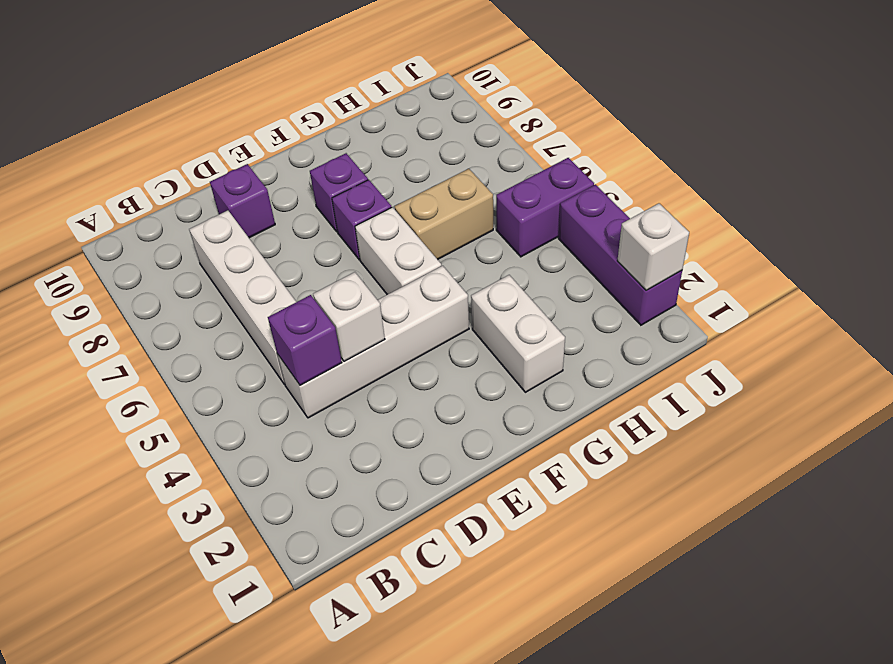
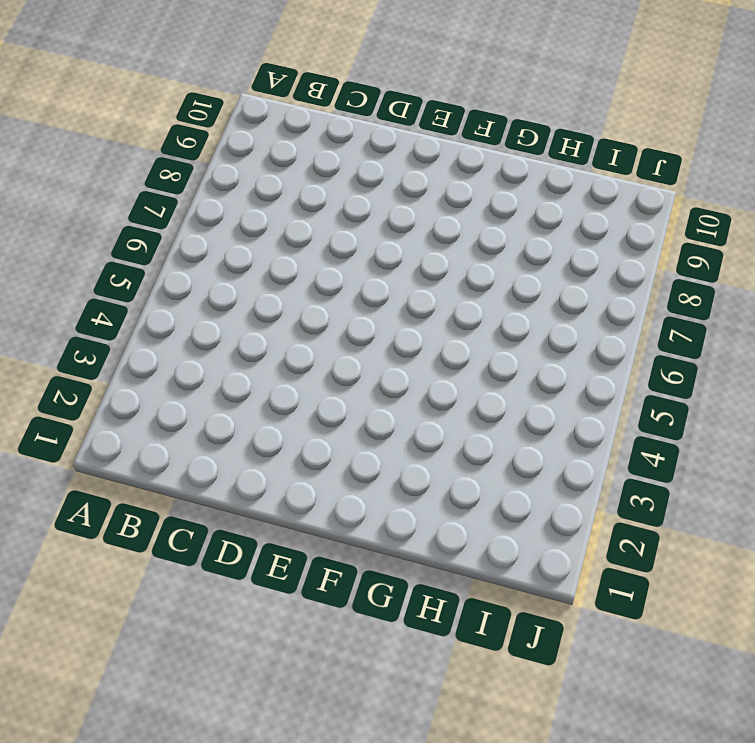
none -> white 1x4 brick [277,266,469,418]
none -> white 1x4 brick [189,210,296,384]
none -> purple 1x1 brick [210,164,275,238]

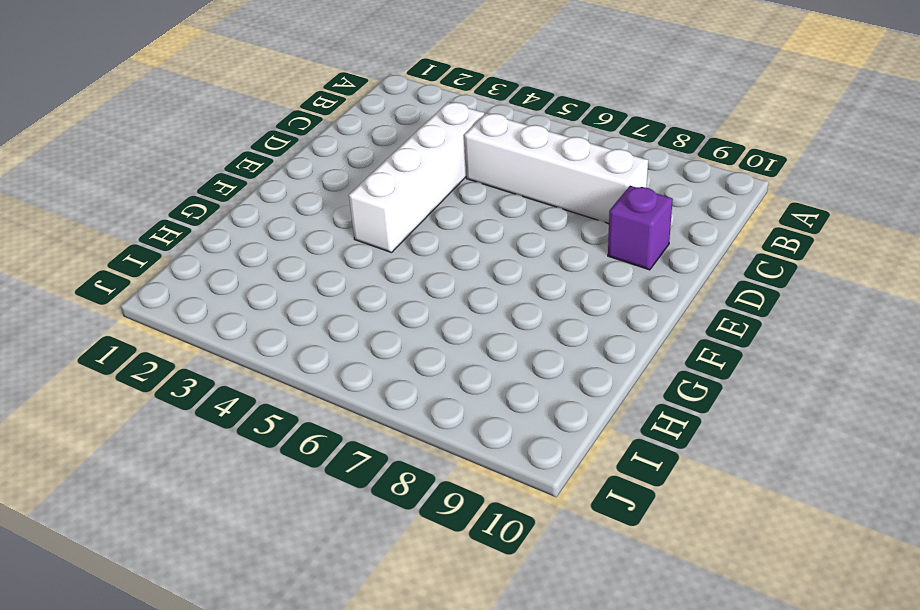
none -> white 1x2 brick [355,207,441,295]
none -> purple 1x1 brick [332,180,392,260]
none -> purple 1x1 brick [310,153,368,232]

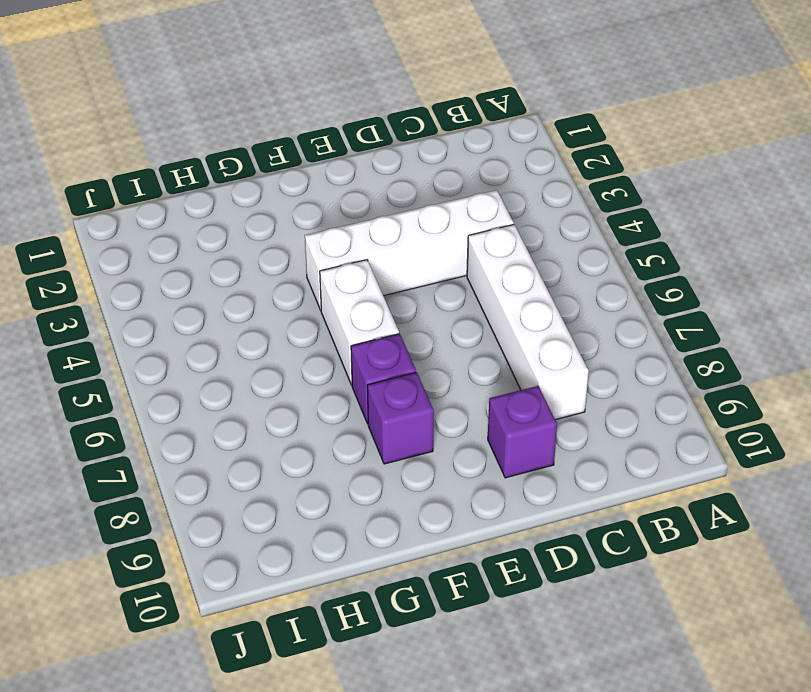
none -> white 1x2 brick [471,275,565,392]
none -> tan 1x2 brick [395,169,493,259]
none -> purple 1x2 brick [496,158,594,257]

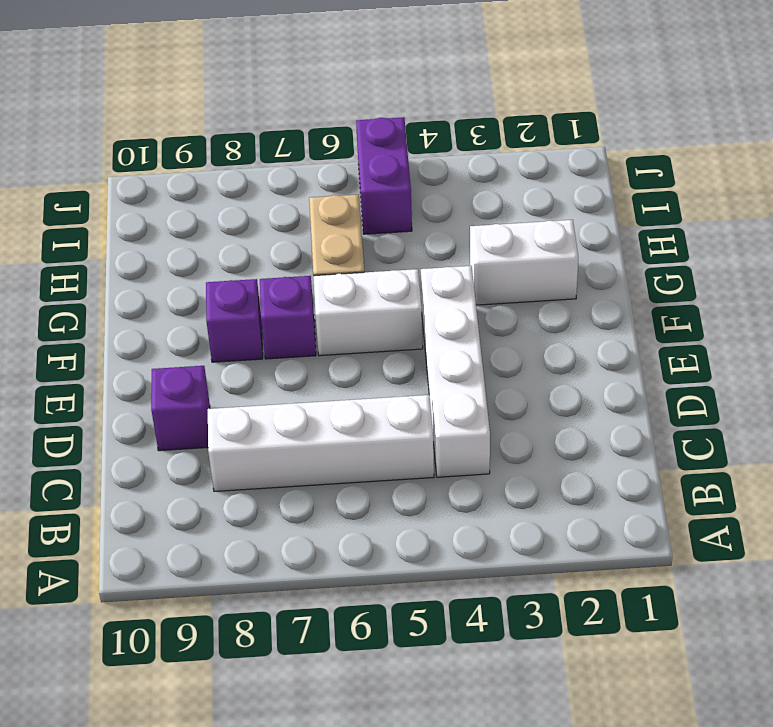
none -> purple 1x3 brick [558,185,682,325]
none -> purple 1x1 brick [268,295,342,385]
none -> white 1x1 brick [313,272,385,362]

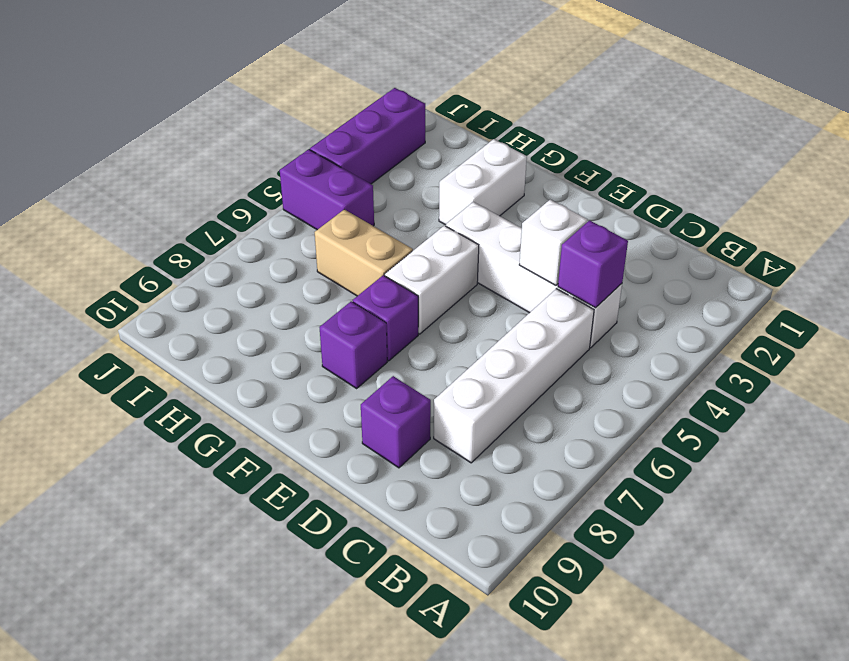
none -> white 1x1 brick [617,203,689,290]

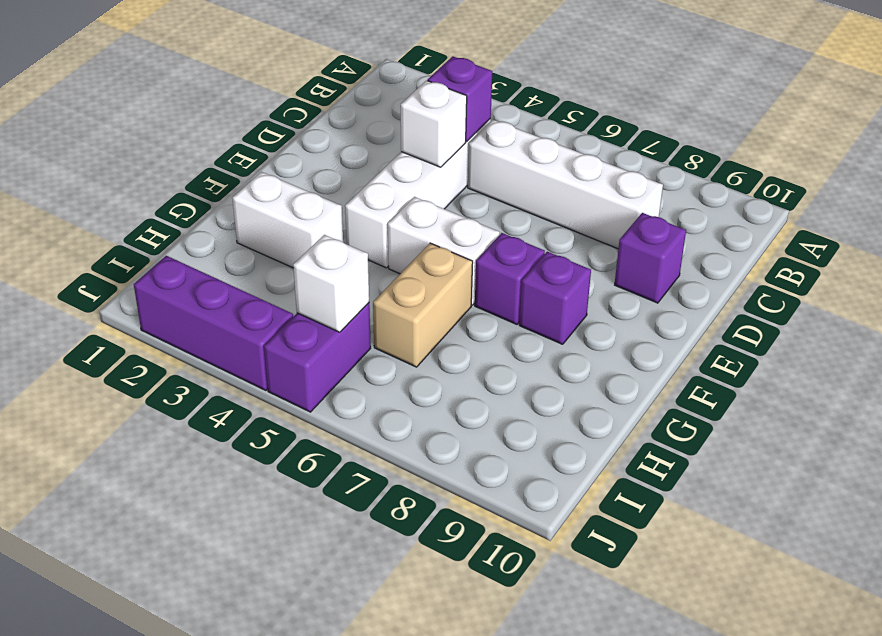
white 1x1 brick [293,235,369,332] -> white 1x1 brick moved to [617,203,689,290]

